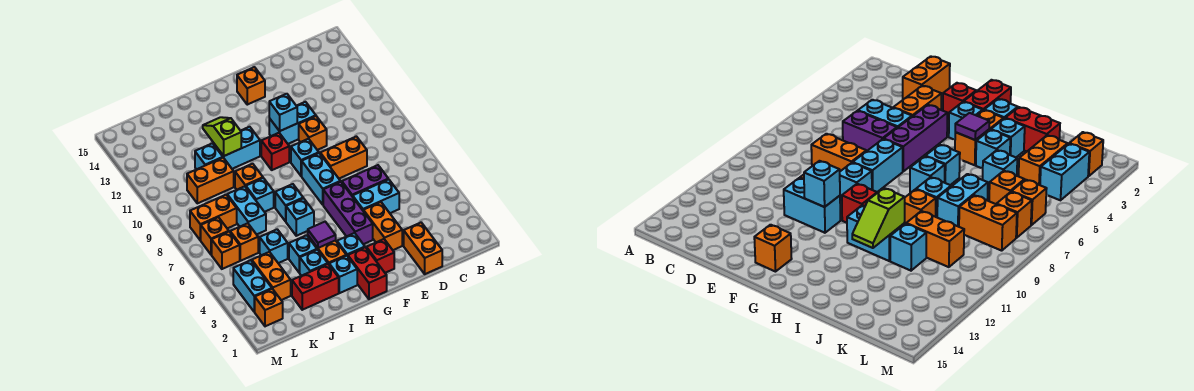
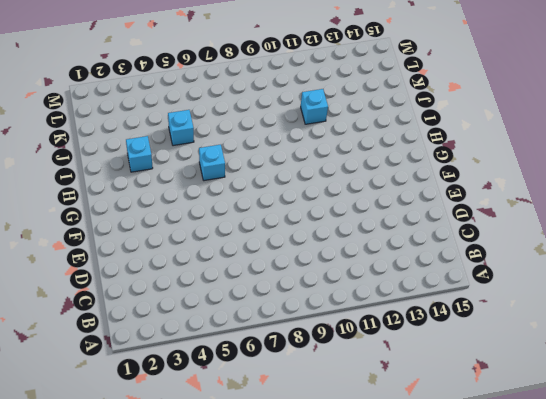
none -> orange 1x2 brick [404,223,442,274]
none -> cyan 1x2 brick [353,179,399,213]
none -> purple 1x2 brick [342,165,388,197]
none -> orange 1x2 brick [320,136,367,178]

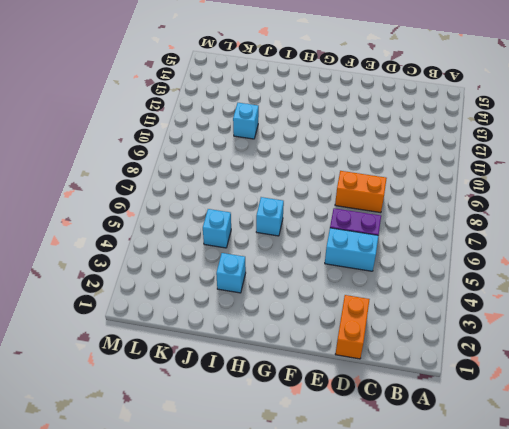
none -> orange 1x2 brick [363,202,402,250]
none -> orange 1x1 brick [299,116,327,150]
none -> cyan 1x2 brick [269,102,316,144]
none -> red 1x1 brick [366,239,394,273]

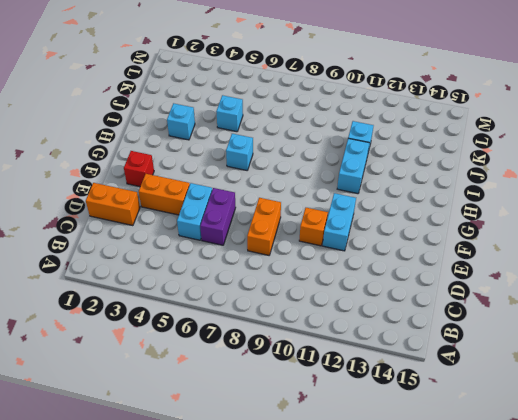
none -> purple 1x3 brick [323,182,373,244]
none -> cyan 1x2 brick [302,153,340,205]
none -> cyan 1x1 brick [291,139,319,176]
none -> orange 1x1 brick [237,67,265,105]

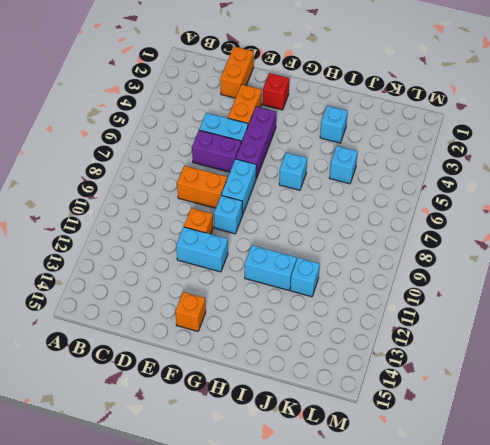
none -> red 1x2 brick [348,247,387,299]
none -> cyan 1x1 brick [337,233,365,256]
none -> red 1x1 brick [261,133,289,170]
none -> cyan 1x1 brick [329,256,357,293]

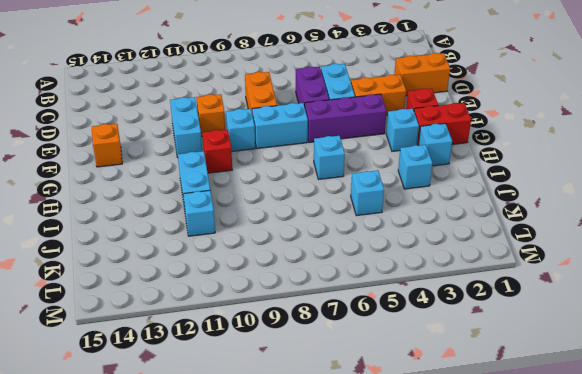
none -> orange 1x2 brick [308,236,346,264]
none -> cyan 1x1 brick [275,184,303,221]
none -> red 1x2 brick [292,264,339,310]
none -> cyan 1x1 brick [289,235,317,273]

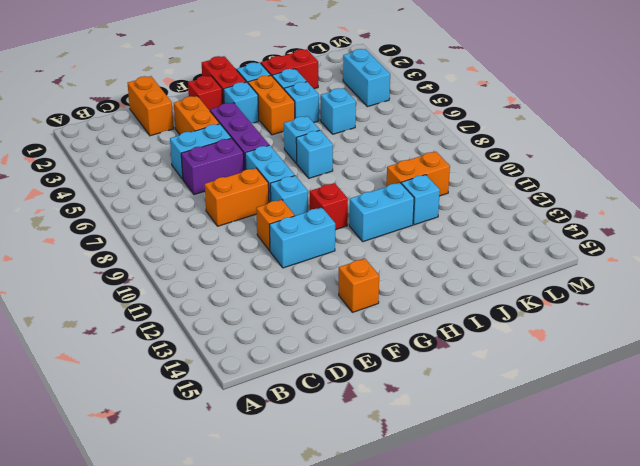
none -> cyan 1x1 brick [246,178,274,212]
none -> orange 1x1 brick [235,164,263,190]
none -> cyan 1x2 brick [227,186,266,235]
none -> orange 1x2 brick [252,252,291,300]

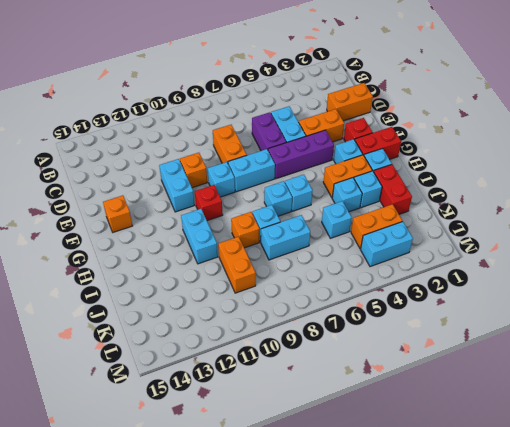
none -> cyan 1x1 brick [195,143,223,169]
none -> orange 1x1 brick [230,223,258,261]
none -> orange 1x2 brick [190,195,237,240]
none -> orange 1x1 brick [255,289,283,326]

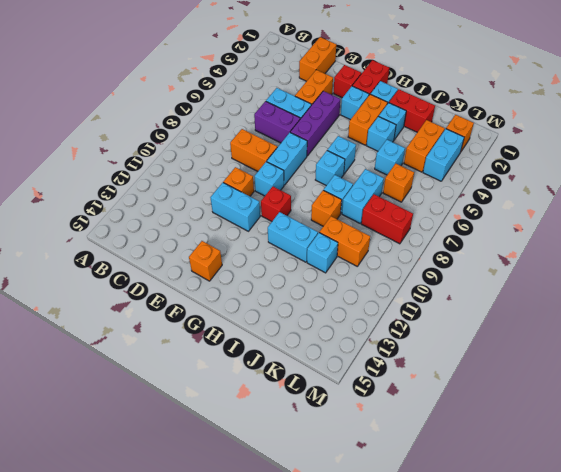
red 1x2 brick [361,194,413,244] -> orange 1x2 brick [190,195,237,240]
none -> orange 1x1 brick [212,232,240,269]
none -> orange 1x1 brick [200,217,229,255]
none -> cyan 1x1 brick [269,94,297,131]
none -> purple 1x1 tile [308,222,336,248]

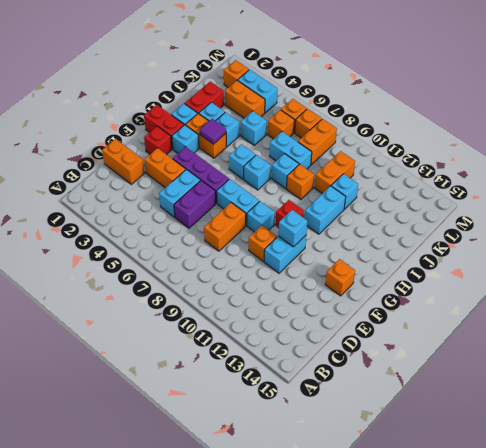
none -> lime 1x2 slope [203,117,241,156]

